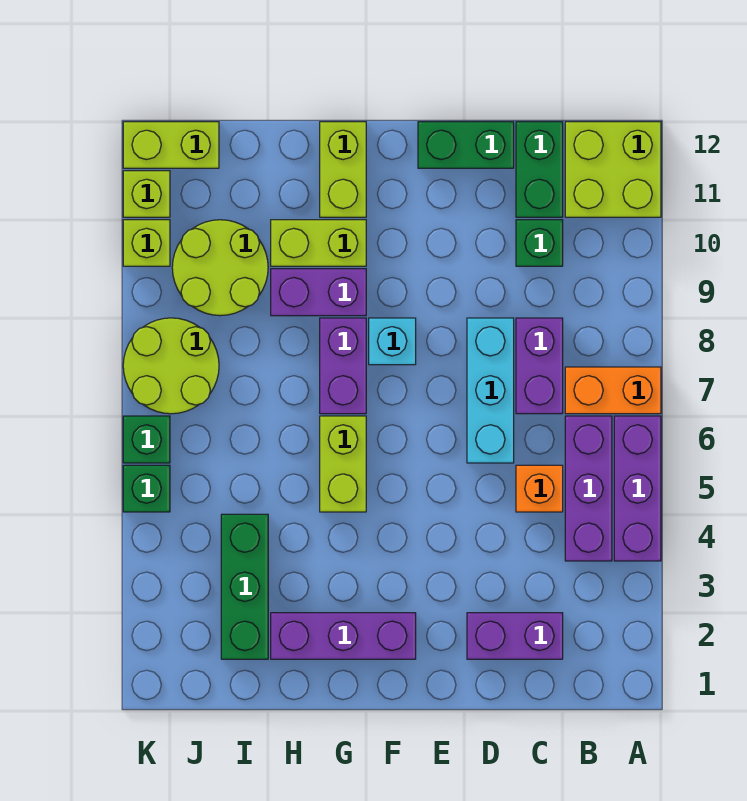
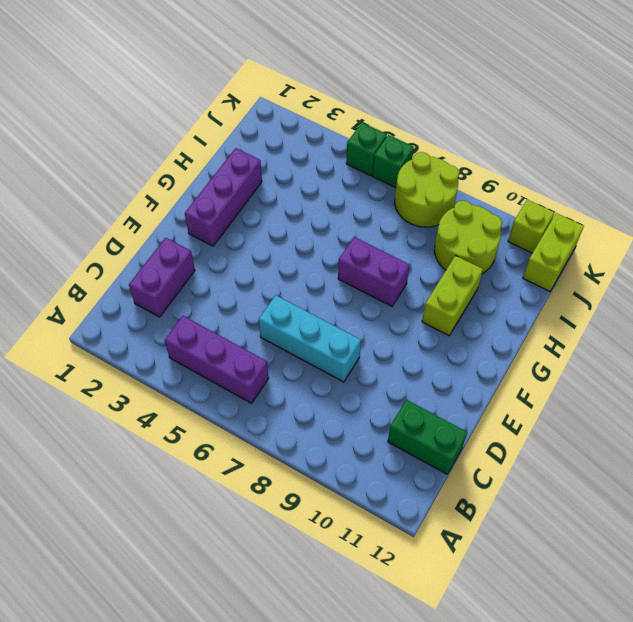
none -> purple 1x3 brick [614,416,661,561]
none -> orange 1x2 brick [565,367,661,414]
none -> lime 2x2 brick [565,122,661,217]

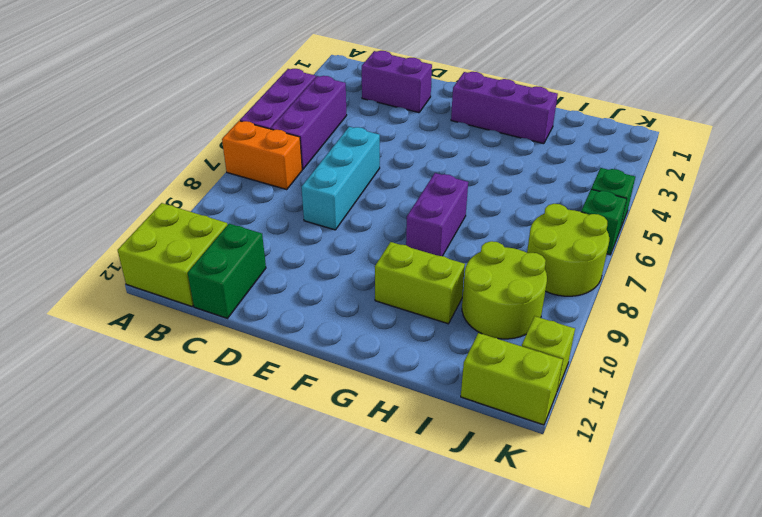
none -> orange 1x1 brick [516,465,563,512]
none -> purple 1x2 brick [516,318,563,414]
none -> green 1x1 brick [516,220,563,266]

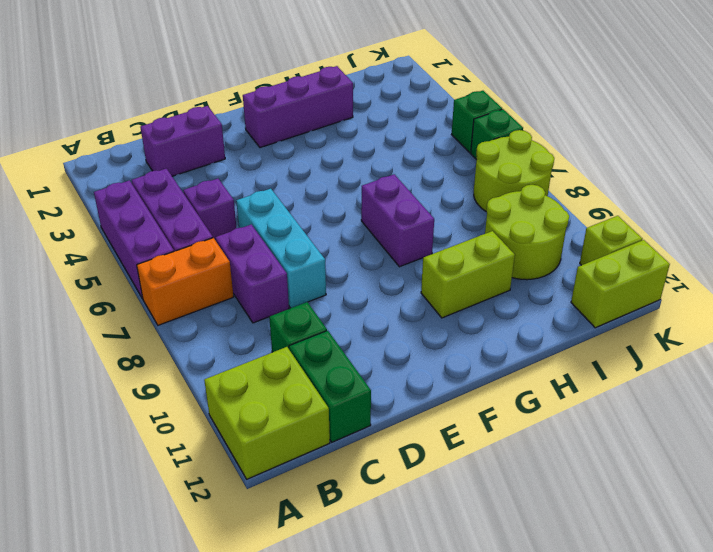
purple 1x1 brick [183,179,236,240] -> orange 1x1 brick [516,465,563,512]
none -> green 1x2 brick [418,122,514,168]
none -> cyan 1x1 brick [369,318,416,365]
none -> lime 1x2 brick [320,416,366,512]

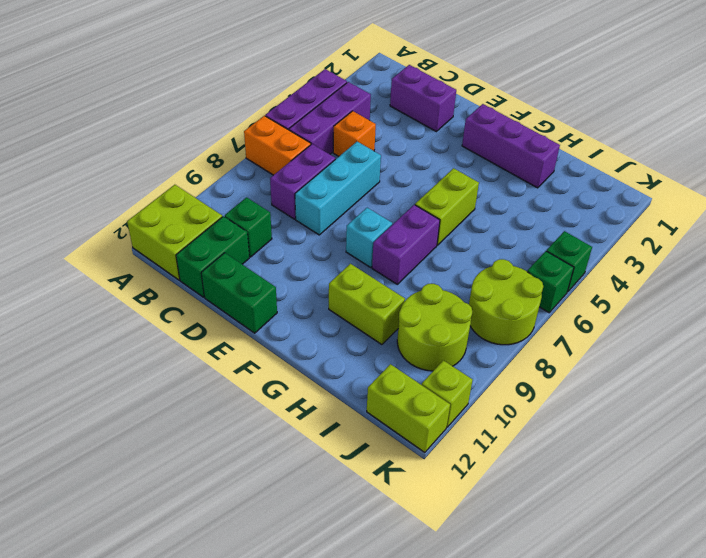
none -> purple 1x2 brick [271,269,366,316]
none -> lime 1x2 brick [320,122,366,217]
none -> green 1x3 brick [221,514,268,659]

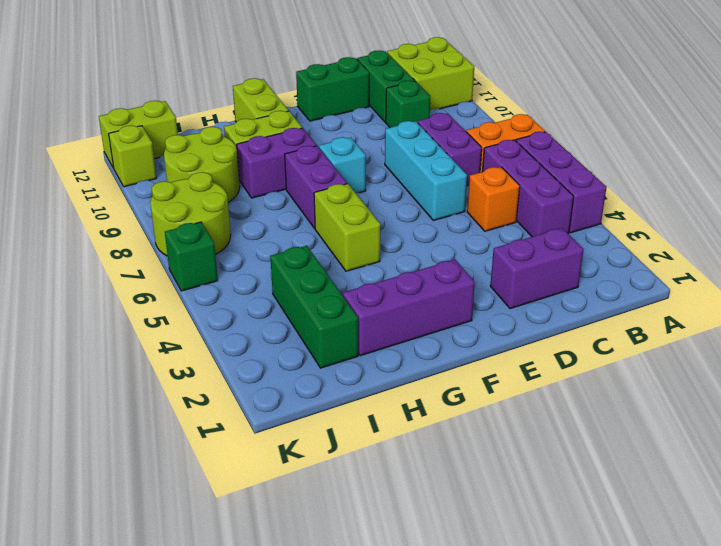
none -> green 1x1 brick [123,465,170,512]
none -> lime 1x1 brick [123,220,170,266]

